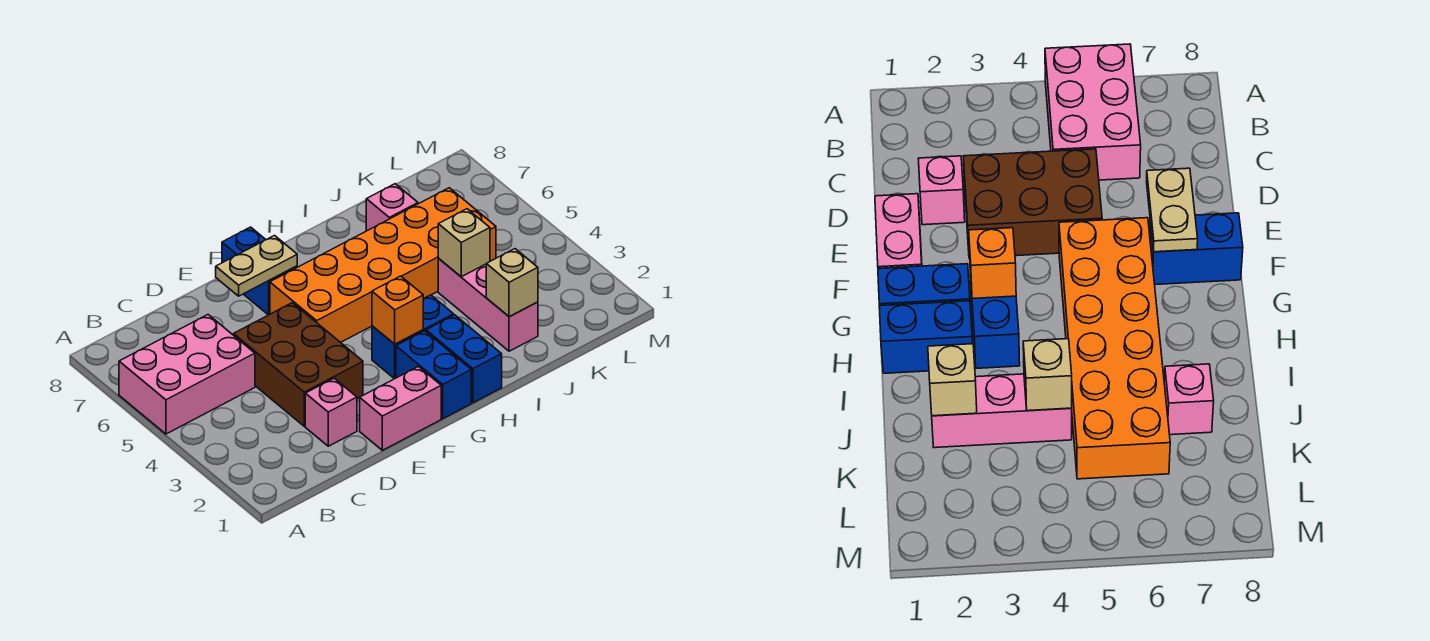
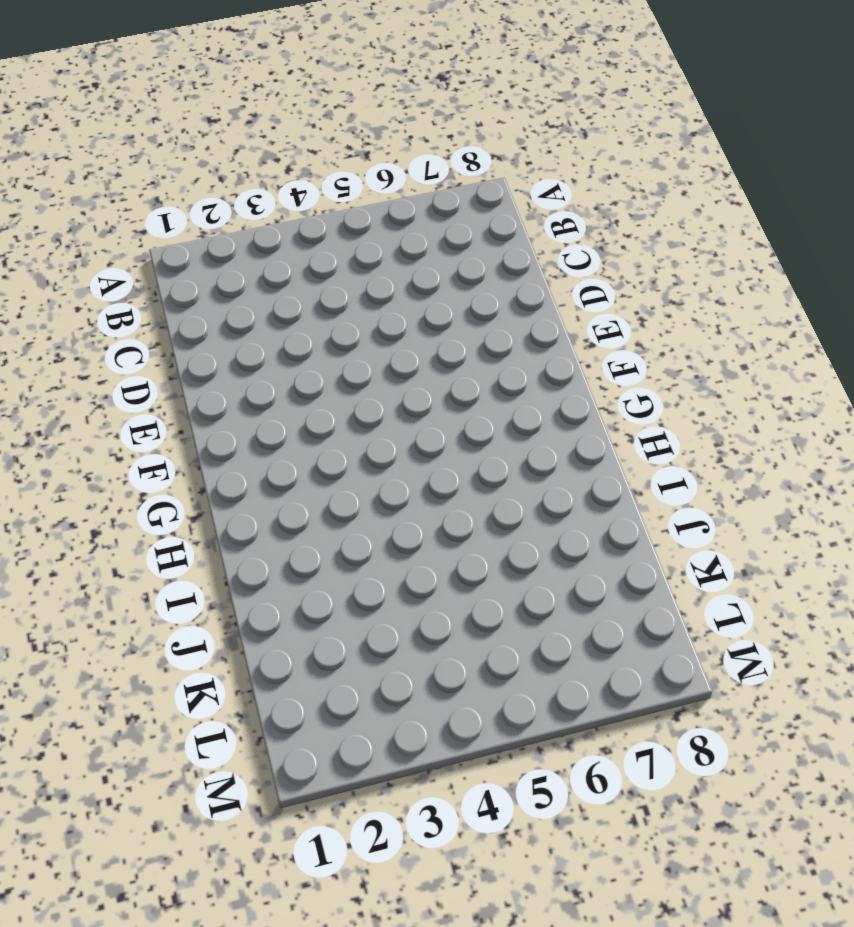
none -> pink 2x3 brick [119,315,255,434]
none -> pink 1x1 brick [305,378,357,446]
none -> brown 2x3 brick [234,303,363,426]

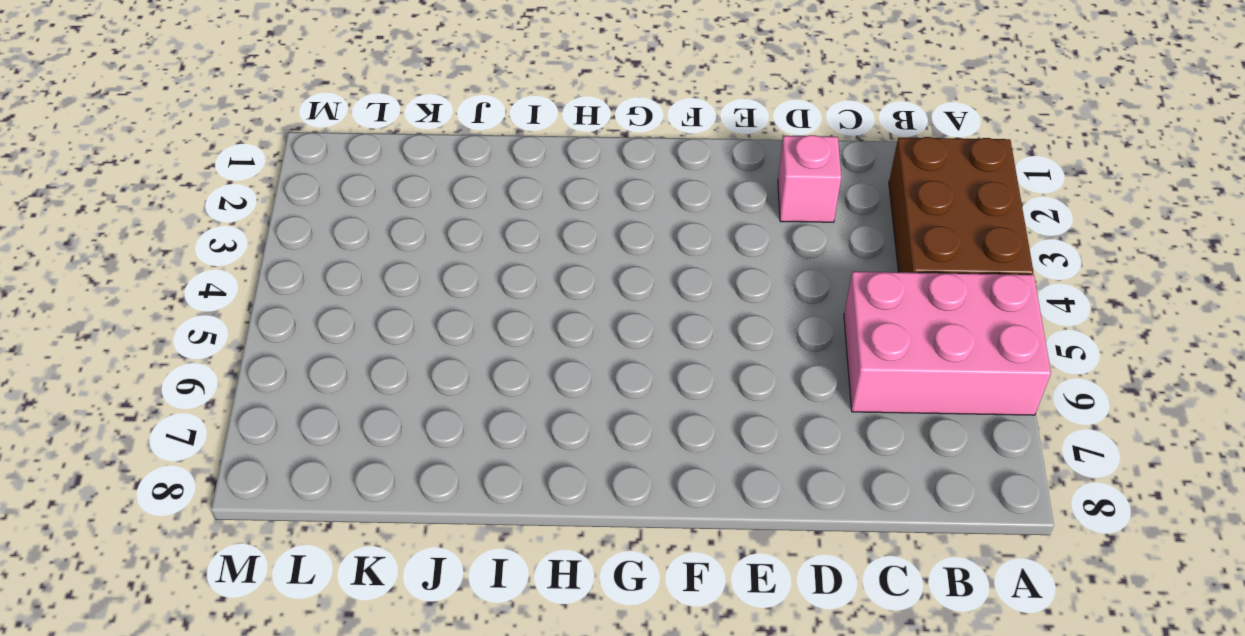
brown 2x3 brick [889,137,1033,275] -> brown 2x3 brick moved to [234,303,363,426]
none -> pink 1x2 brick [360,366,441,450]
none -> orange 2x6 brick [270,188,496,343]
none -> blue 1x2 brick [222,227,297,315]

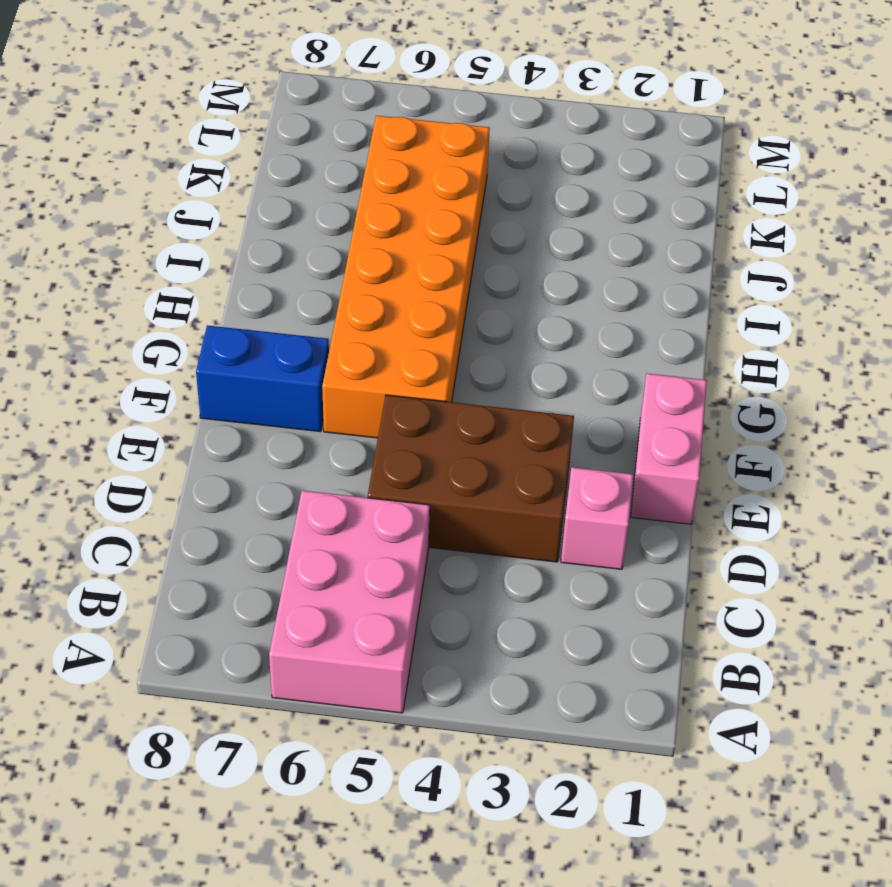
none -> blue 1x2 brick [396,331,471,419]
none -> blue 1x2 brick [372,295,454,379]
none -> blue 1x2 brick [426,315,502,403]

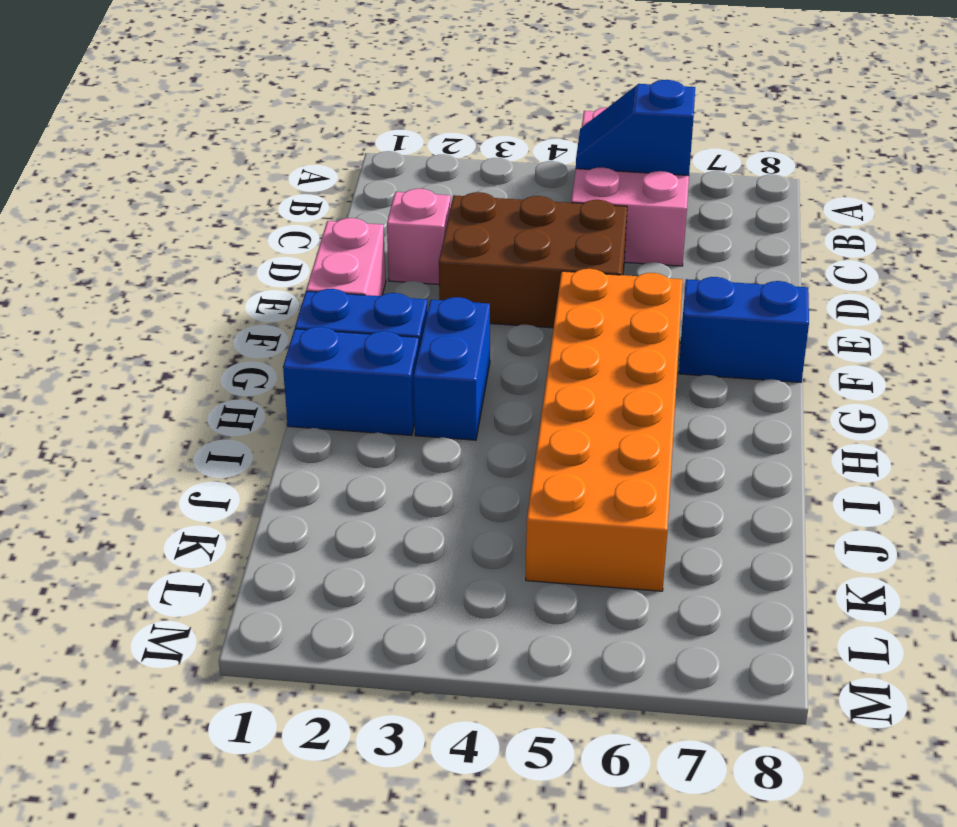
blue 1x2 slope [576,80,695,176] -> none
none -> pink 1x3 brick [438,259,538,351]
none -> pink 1x1 brick [366,184,418,231]
none -> tan 1x2 plate [216,236,297,296]

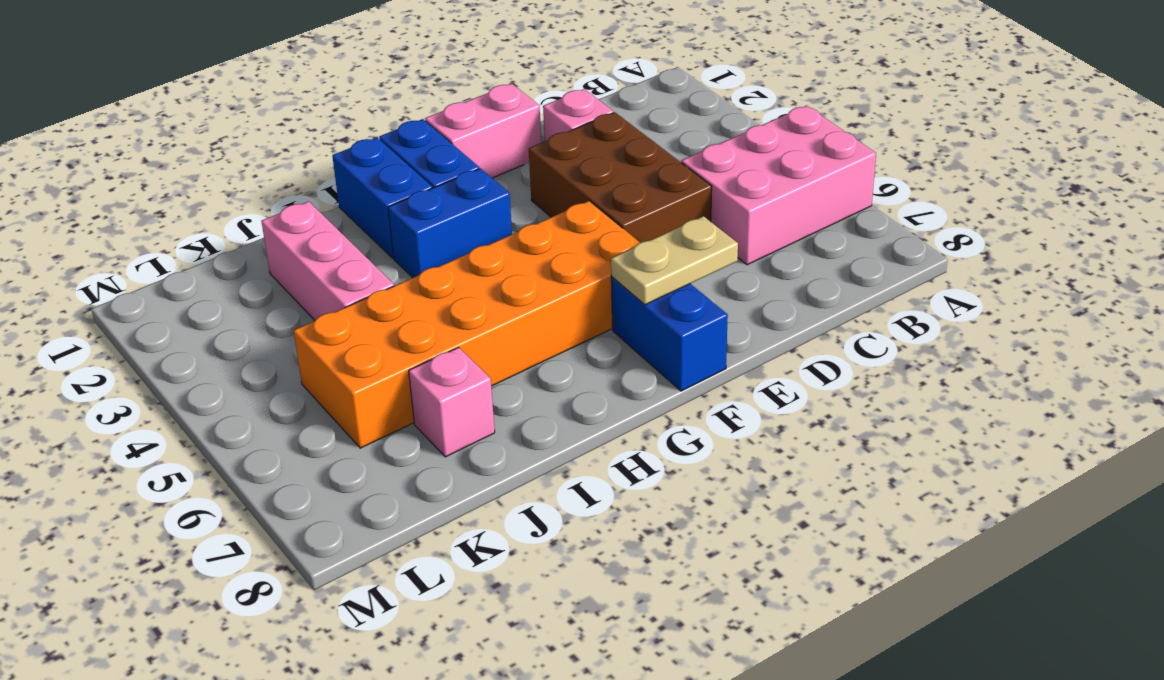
none -> orange 1x1 brick [372,276,423,344]
none -> tan 1x1 brick [486,249,538,317]
none -> tan 1x1 brick [438,209,490,277]

